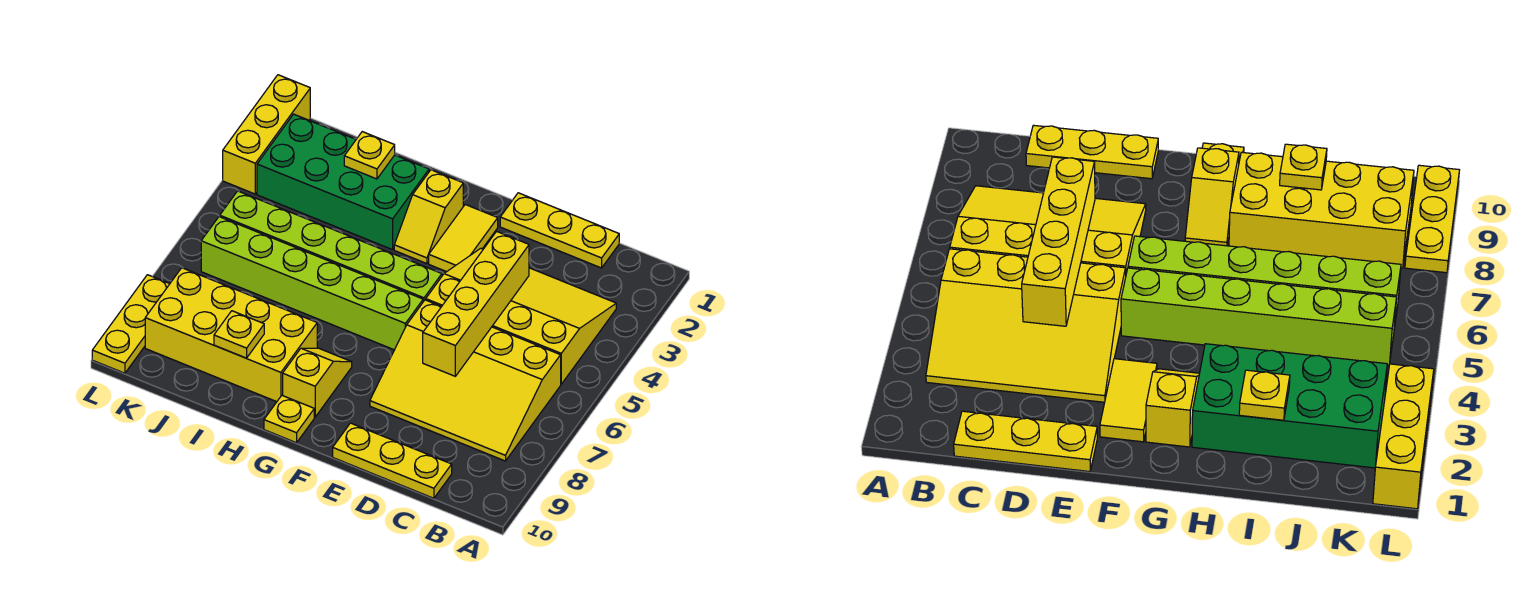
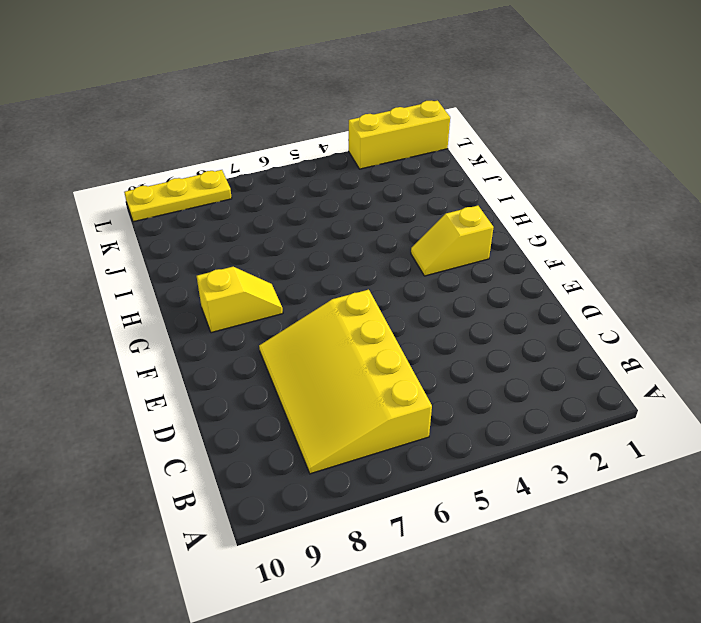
none -> yellow 3x4 slope [426,248,616,384]
none -> yellow 1x3 plate [500,193,619,268]
none -> yellow 1x3 plate [333,423,452,498]

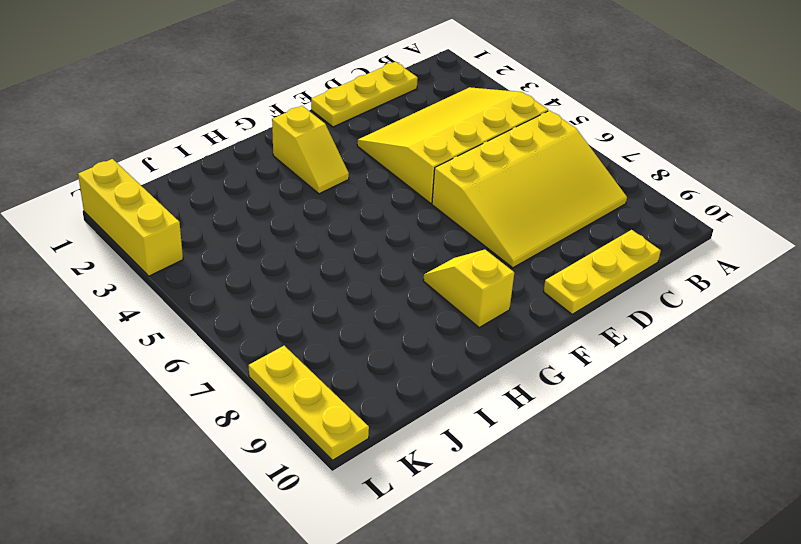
none -> yellow 1x2 tile [429,205,498,272]
none -> lime 1x6 brick [220,191,442,302]
none -> lime 1x6 brick [201,217,423,350]

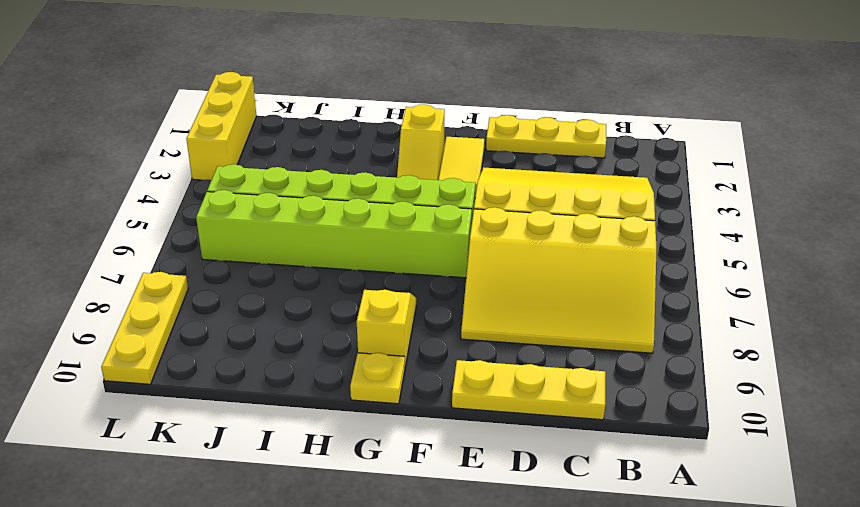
none -> green 2x4 brick [257,114,429,250]
none -> yellow 2x4 brick [145,268,317,402]
none -> yellow 1x4 brick [423,231,529,376]

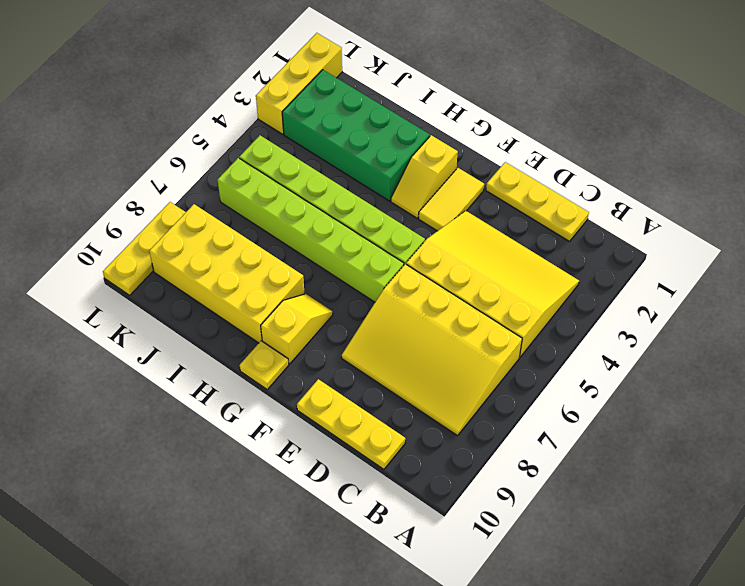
none -> yellow 1x4 brick [423,231,529,376]
none -> yellow 1x1 plate [344,132,395,179]
none -> yellow 1x1 plate [214,311,264,358]

